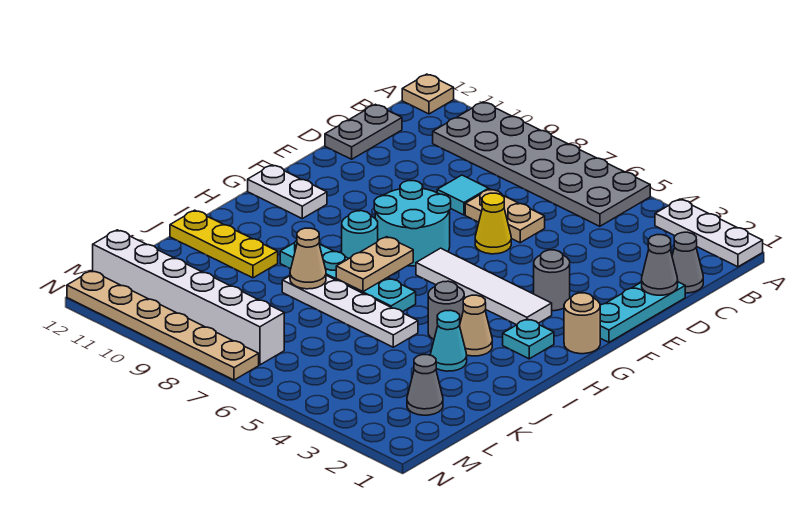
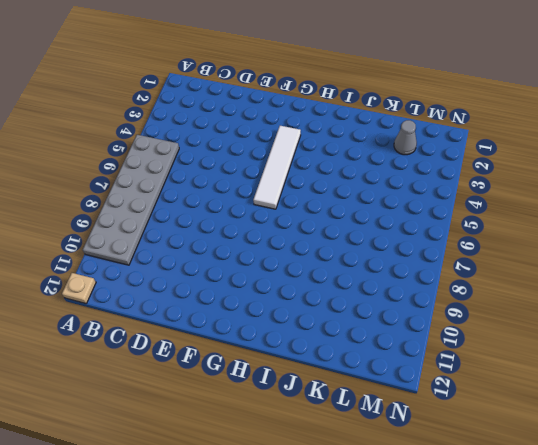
none -> white 1x3 plate [655,199,763,267]
none -> grey 1x1 cone [672,232,703,293]
none -> grey 1x2 plate [325,104,402,159]

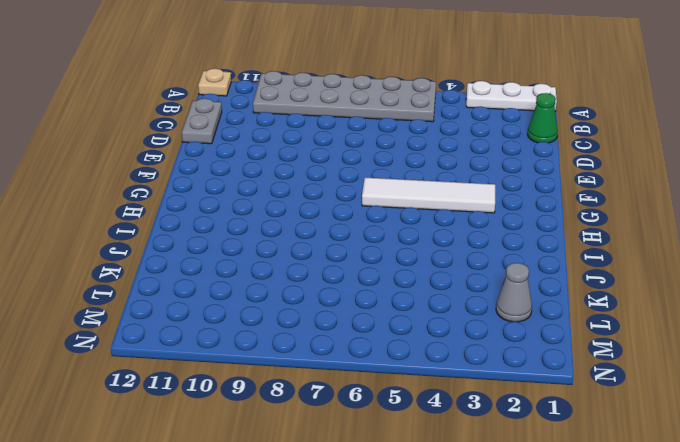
green 1x1 cone [527,93,558,143] -> grey 1x1 cone [672,232,703,293]
none -> cyan 1x3 plate [600,282,685,342]
none -> tan 1x2 plate [465,189,545,243]
none -> cyan 1x1 tile [437,175,489,215]

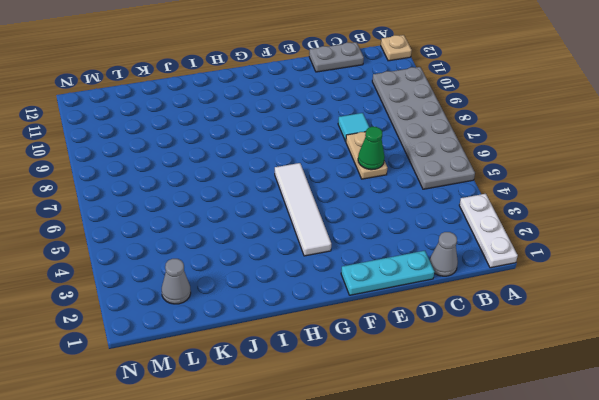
green 1x1 cone [358,127,385,170] -> none
none -> yellow 1x1 cone [475,193,511,254]
none -> grey 1x1 round brick [534,250,570,311]
none -> cyan 2x2 round brick [374,181,451,266]

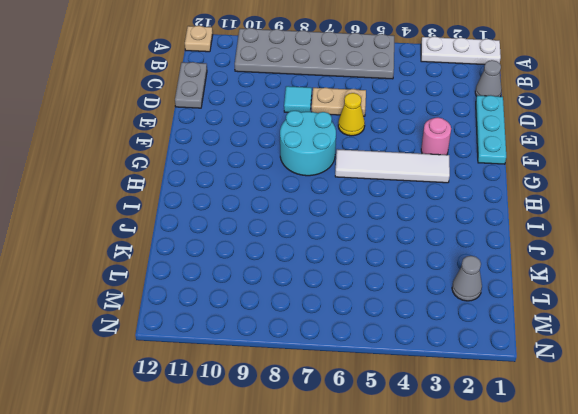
pink 1x1 round brick [421,118,451,155] -> grey 1x1 round brick [534,250,570,311]
none -> tan 1x1 round brick [564,293,600,354]
none -> white 1x2 plate [248,165,327,219]
none -> cyan 1x1 plate [503,319,554,359]

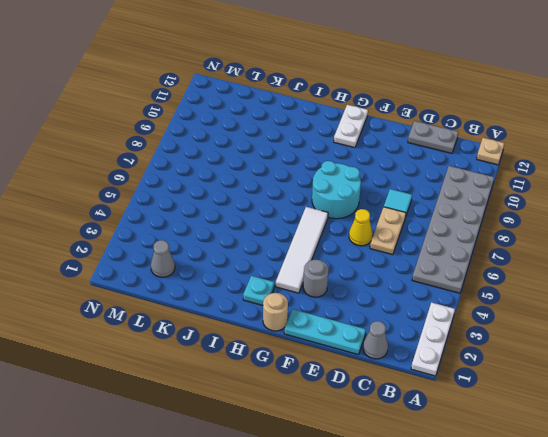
none -> cyan 1x1 round brick [342,211,378,258]
none -> tan 1x1 cone [459,295,492,356]
none -> grey 1x1 round brick [428,281,464,339]

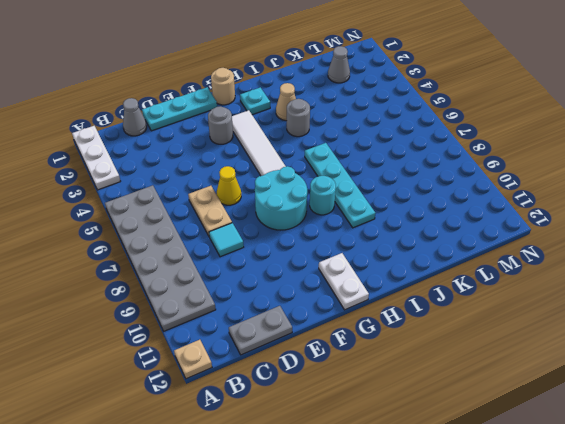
none -> cyan 1x1 cone [431,310,467,371]
none -> white 1x4 plate [282,275,418,347]
none -> yellow 1x3 plate [170,210,278,278]

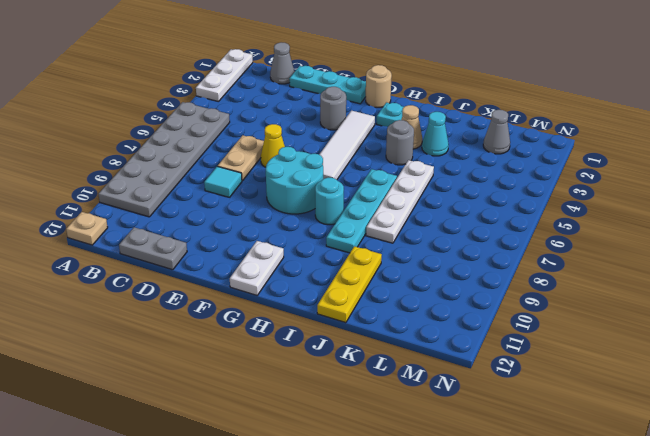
none -> white 1x6 brick [93,230,284,365]
none -> tan 1x6 plate [67,271,259,380]
none -> grey 1x1 cone [642,235,678,295]

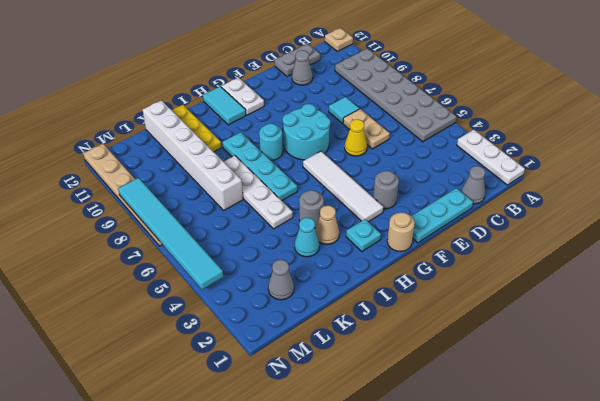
grey 1x1 cone [292,50,313,85] -> grey 1x1 cone moved to [642,235,678,295]
cyan 1x2 tile [203,86,246,125] -> none
white 1x6 brick [143,100,243,210] -> white 1x6 brick moved to [93,230,284,365]
cyan 1x6 tile [118,178,223,289] -> none
none -> tan 1x2 plate [336,237,413,292]
none -> tan 1x1 cone [290,228,326,289]

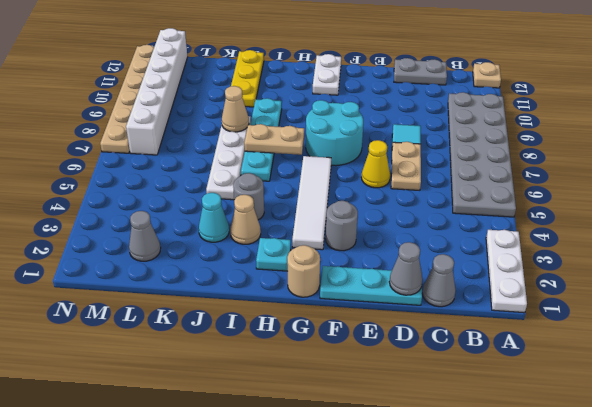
none -> cyan 1x1 round brick [342,211,378,258]

